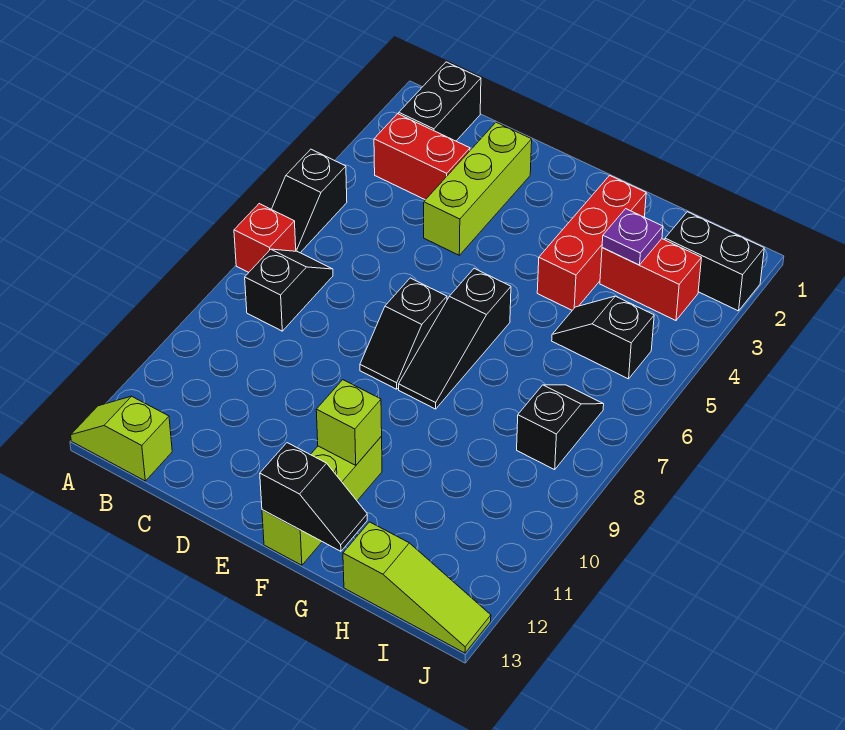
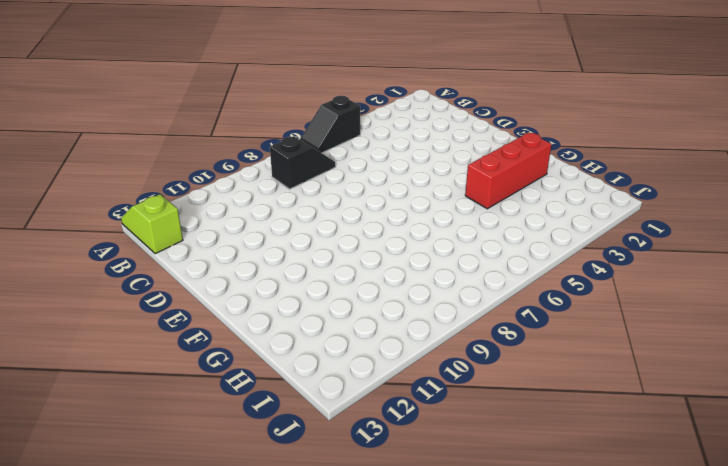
none -> red 1x1 brick [234,204,296,272]
none -> black 1x2 brick [399,62,481,141]
none -> red 1x2 brick [374,114,470,200]

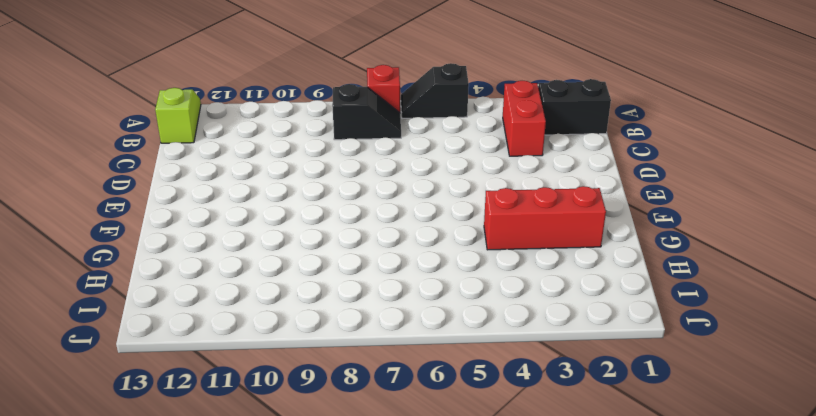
none -> lime 1x3 brick [424,122,532,255]
none -> black 1x2 slope [360,278,447,389]
none -> black 1x3 slope [399,268,511,409]

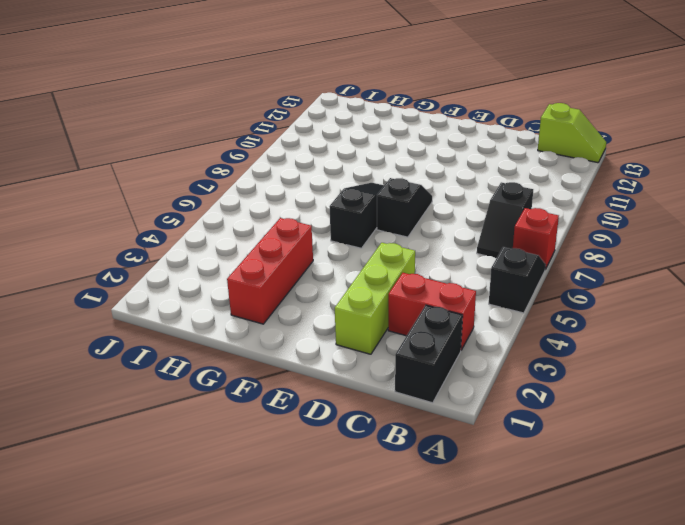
none -> lime 1x3 brick [262,436,382,565]
none -> red 1x2 brick [600,239,701,321]
none -> black 1x2 slope [552,296,654,379]

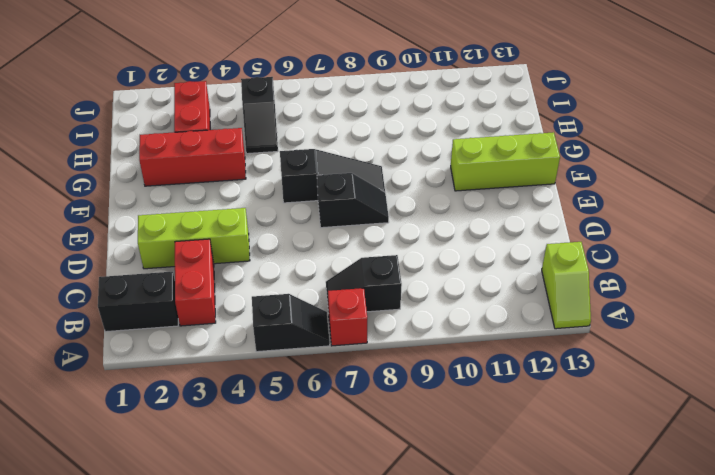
none -> lime 1x3 slope [343,522,491,653]
none -> black 1x2 brick [665,212,764,311]
none -> black 1x2 slope [517,385,604,470]

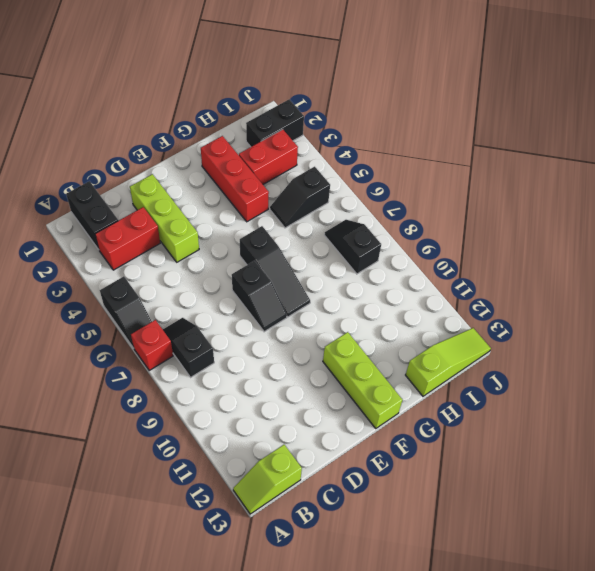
none -> lime 1x1 brick [316,380,382,465]
none -> black 1x2 slope [260,443,367,551]
none -> purple 1x1 plate [602,209,663,265]

